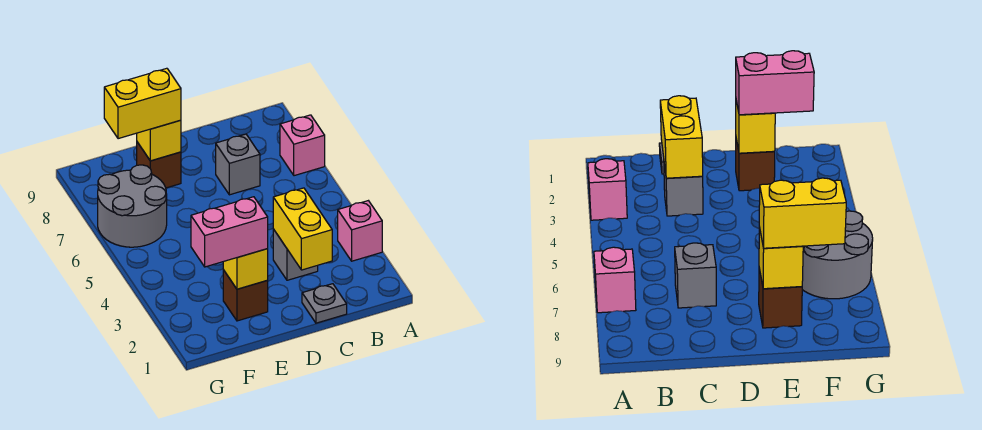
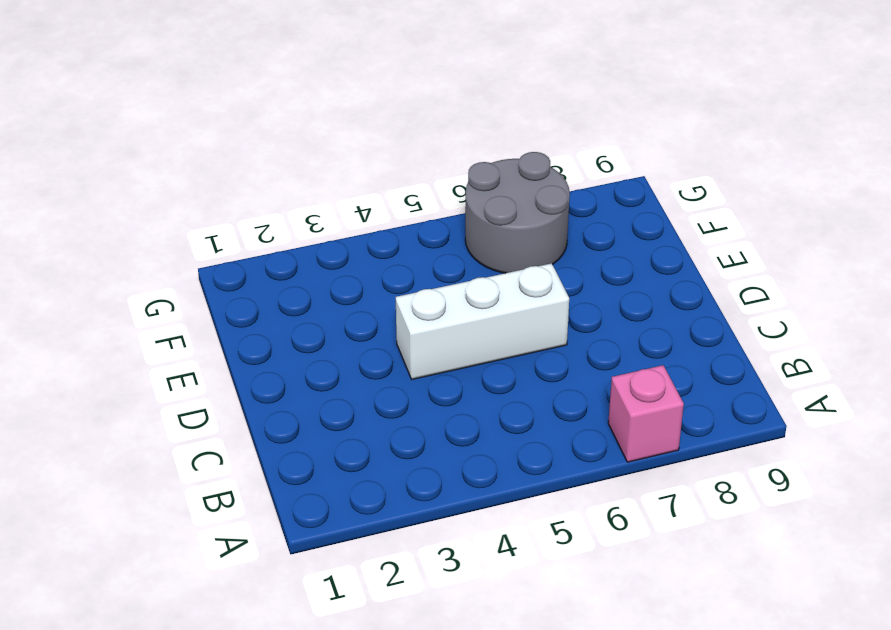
white 1x3 brick [396,263,569,379] -> none
none -> pink 1x1 brick [338,201,382,261]
none -> grey 1x1 plate [302,284,347,323]
none -> grey 1x1 brick [273,229,318,280]

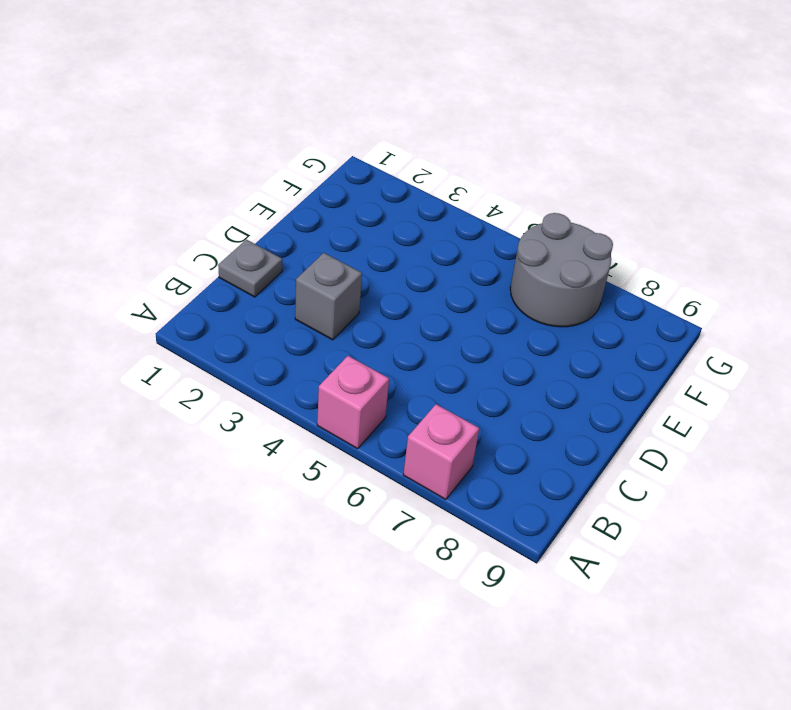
pink 1x1 brick [317,356,389,449] -> pink 1x1 brick moved to [338,201,382,261]
none -> grey 1x1 brick [216,134,260,195]
none -> brown 1x1 brick [223,270,268,321]
none -> brown 1x1 brick [137,142,181,188]

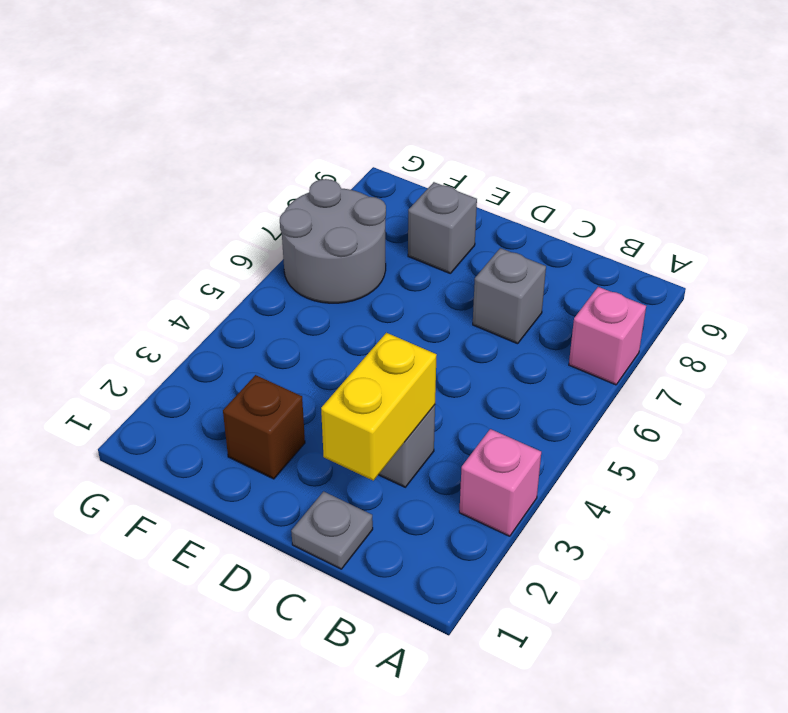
grey 1x1 brick [408,182,477,273] -> brown 1x1 brick [137,142,181,188]
none -> yellow 1x1 brick [223,249,268,289]
none -> yellow 1x1 brick [137,120,181,161]
none -> pink 1x2 brick [191,197,268,267]

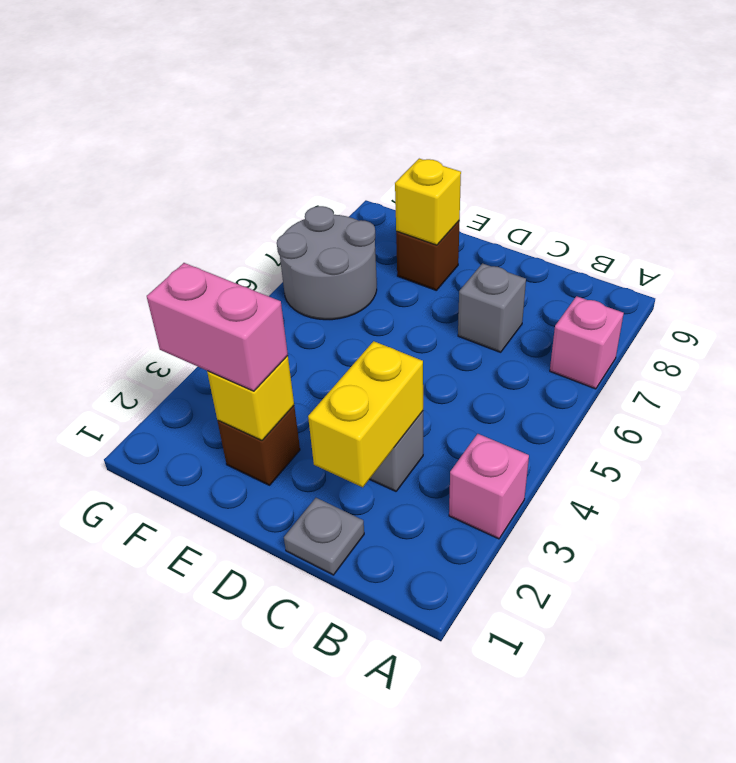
none -> yellow 1x2 brick [104,68,181,139]

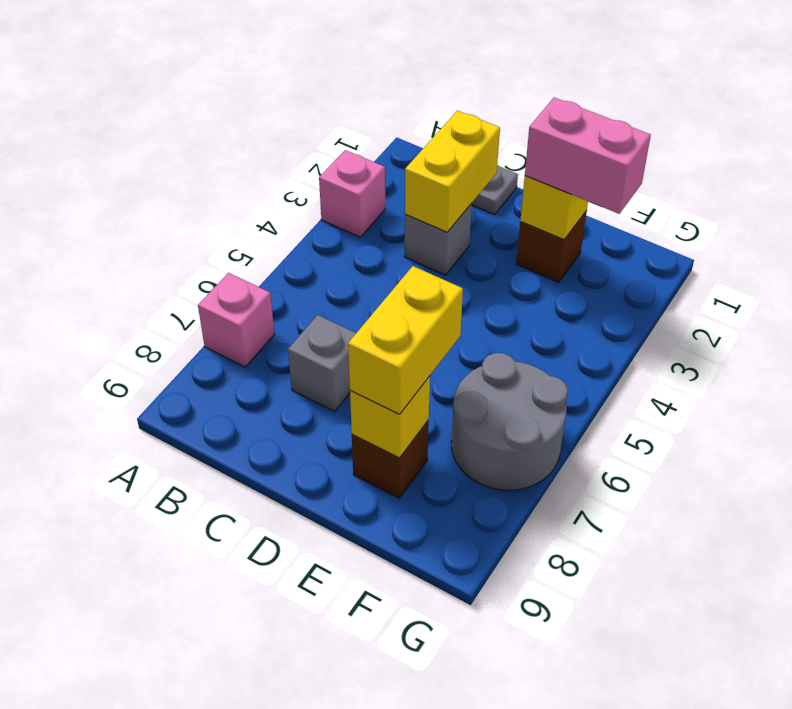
yellow 1x2 brick [348,266,463,414] -> yellow 1x2 brick turned to [104,68,181,139]

